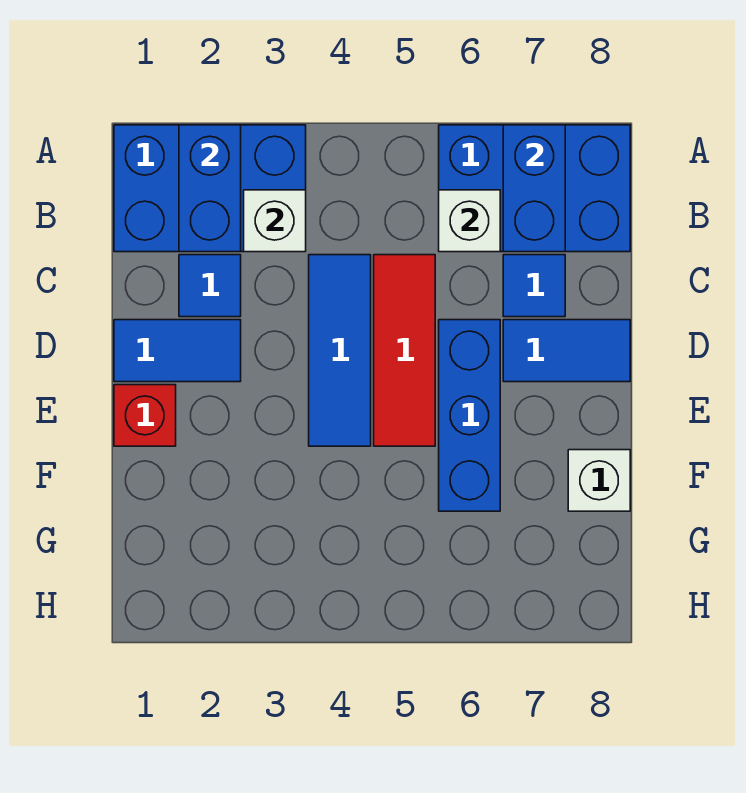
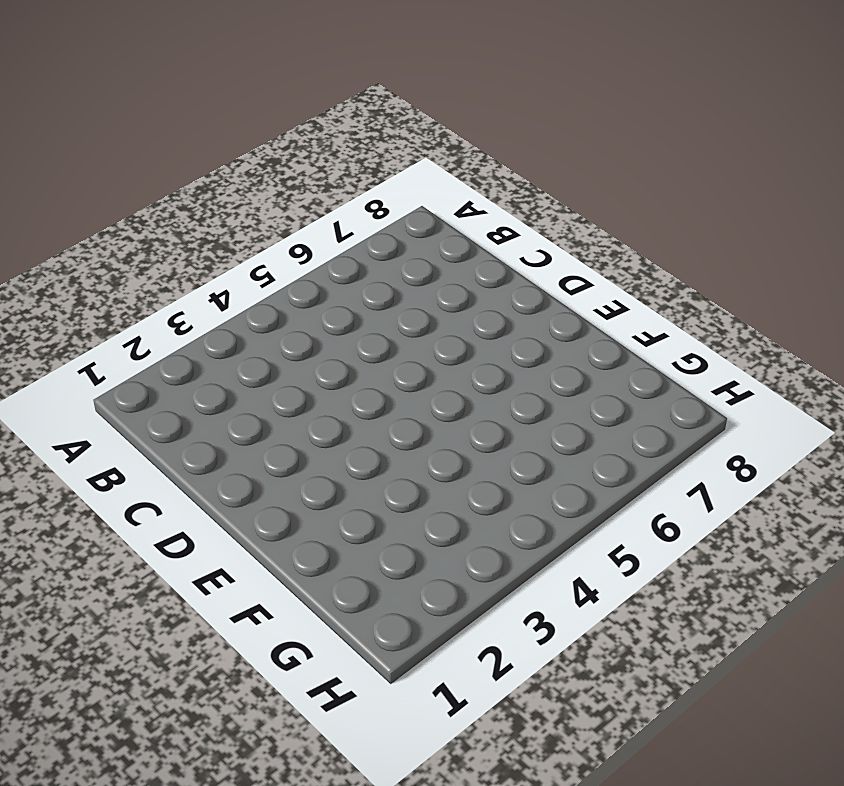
none -> blue 2x3 brick [114,125,306,252]
none -> blue 2x3 brick [439,125,630,252]
none -> blue 1x1 tile [179,255,241,317]

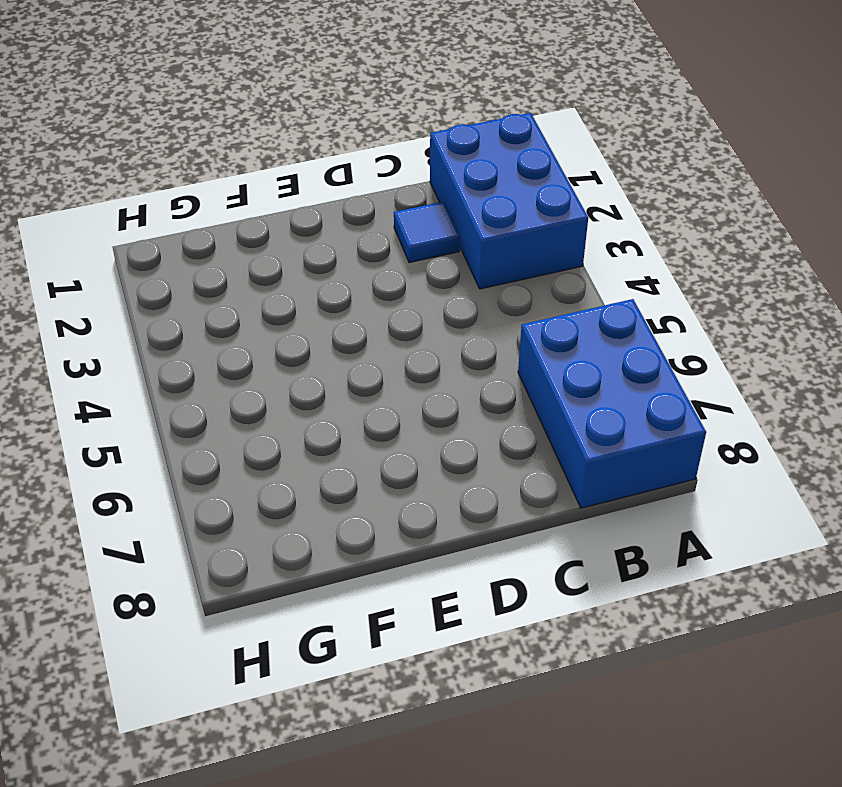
none -> blue 1x3 tile [309,255,371,446]
none -> red 1x3 tile [374,255,435,446]
none -> blue 1x1 tile [503,255,565,317]

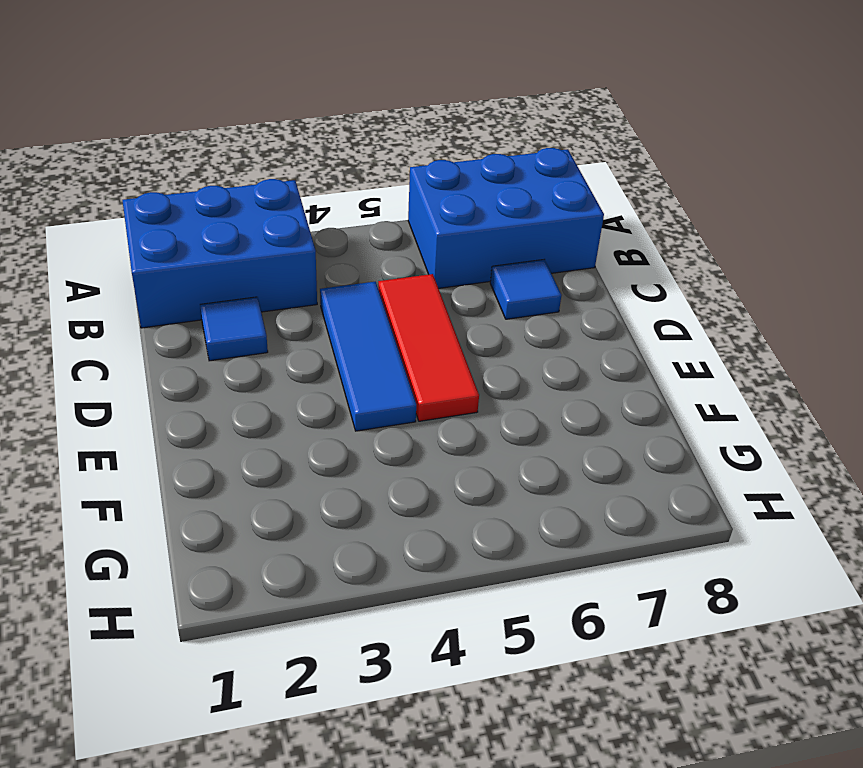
none -> blue 1x2 tile [114,320,241,382]
none -> blue 1x3 brick [439,320,500,511]
none -> blue 1x2 tile [503,320,630,382]

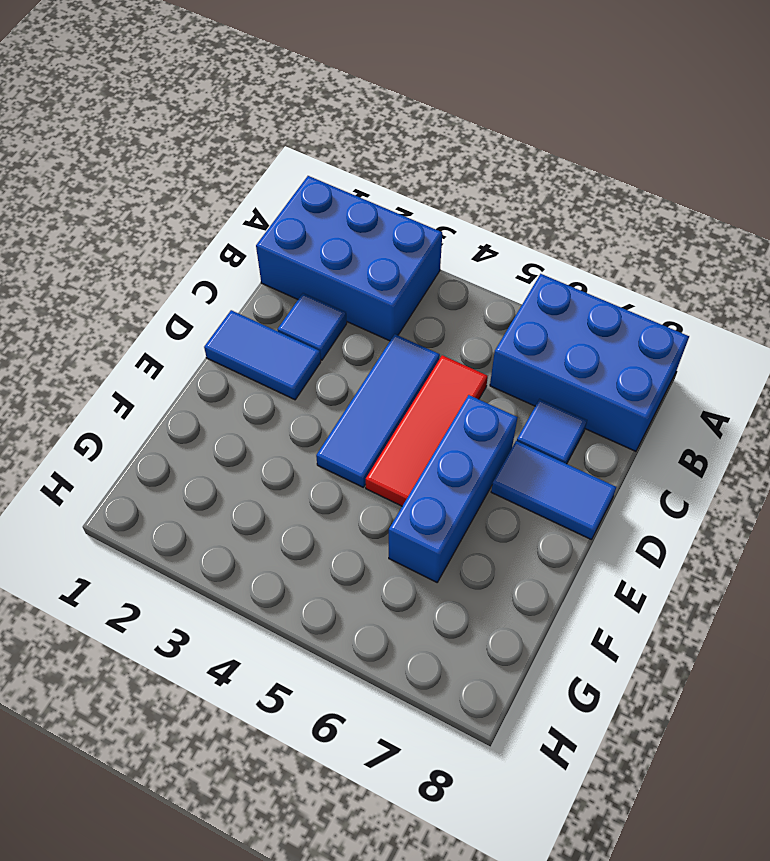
none -> red 1x1 brick [114,385,176,446]
none -> white 1x1 brick [568,450,630,511]
none -> blue 1x2 brick [179,125,241,252]

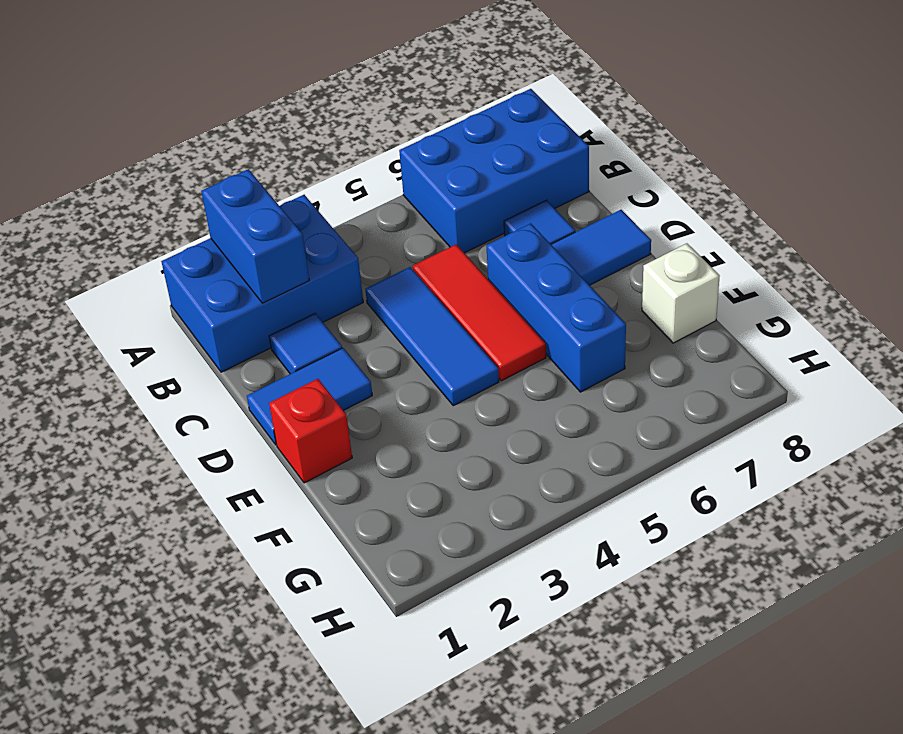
none -> blue 1x2 brick [503,125,565,252]
none -> white 1x1 brick [244,190,306,252]
none -> white 1x1 brick [439,190,500,252]

